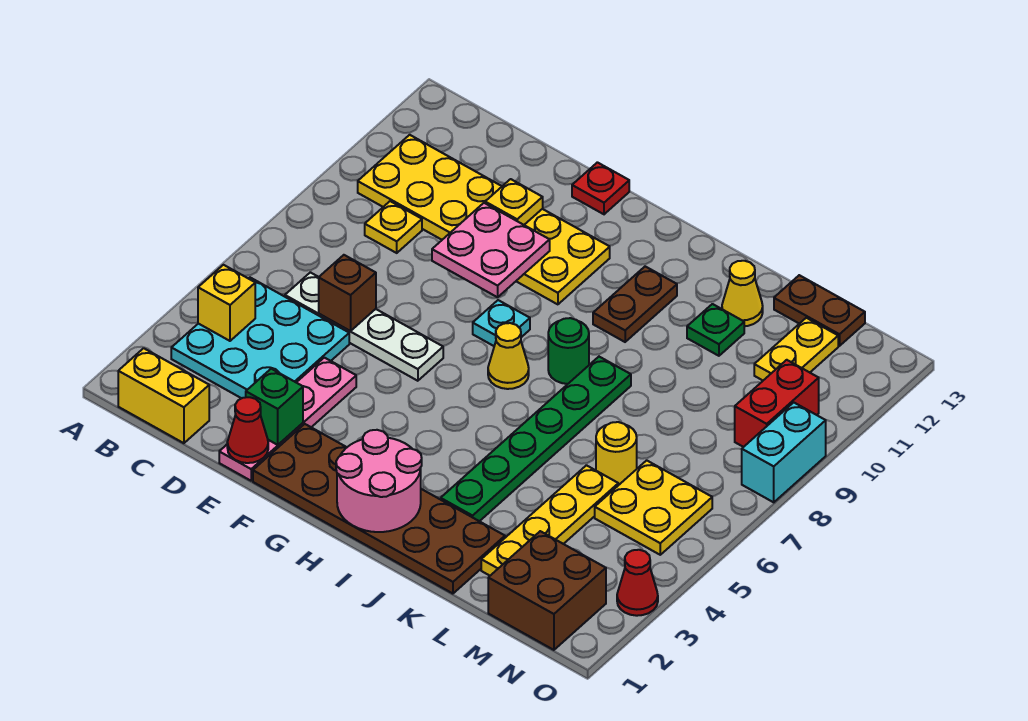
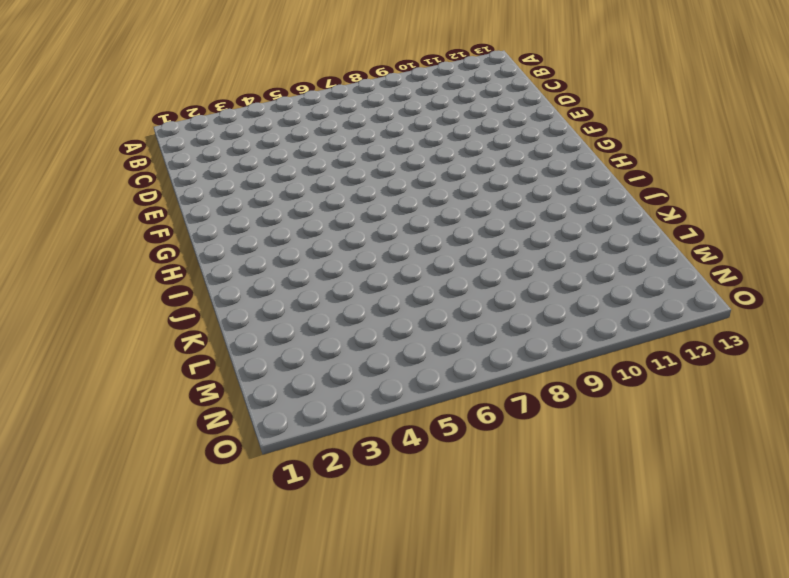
none -> yellow 1x2 brick [118,348,209,443]
none -> cyan 3x3 plate [171,278,349,398]
none -> yellow 2x6 plate [358,135,610,304]
none -> white 1x4 plate [285,272,443,381]

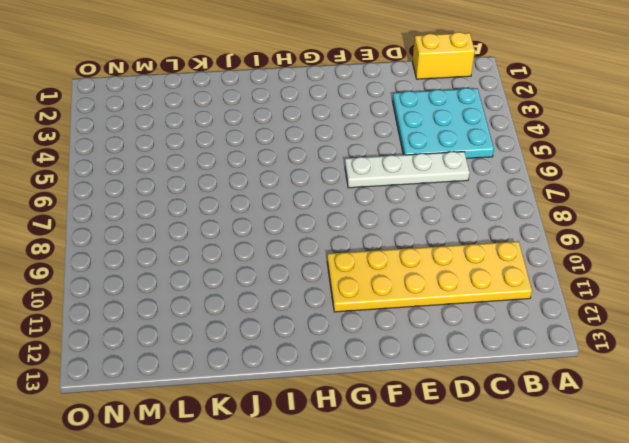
none -> yellow 1x1 plate [365,201,422,253]
none -> pink 1x4 plate [219,358,356,481]
none -> brown 2x6 plate [253,424,505,594]
none -> red 1x1 plate [572,162,629,214]

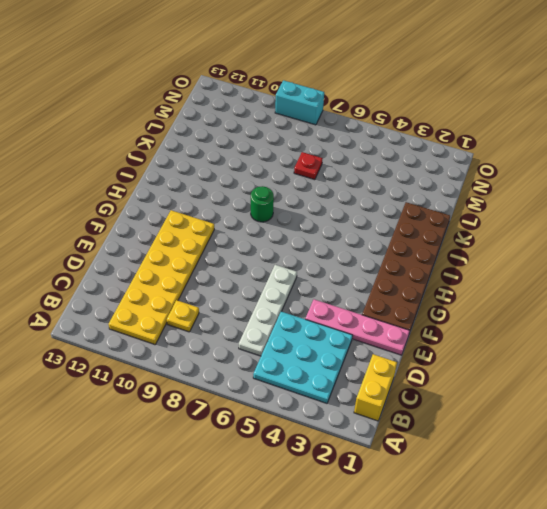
red 1x1 plate [294,152,323,180] -> red 1x1 plate moved to [572,162,629,214]
none -> cyan 1x1 plate [473,300,530,346]
none -> yellow 1x1 cone [488,323,529,389]
none -> brown 1x2 plate [593,266,677,342]
none -> green 1x6 plate [441,357,631,521]

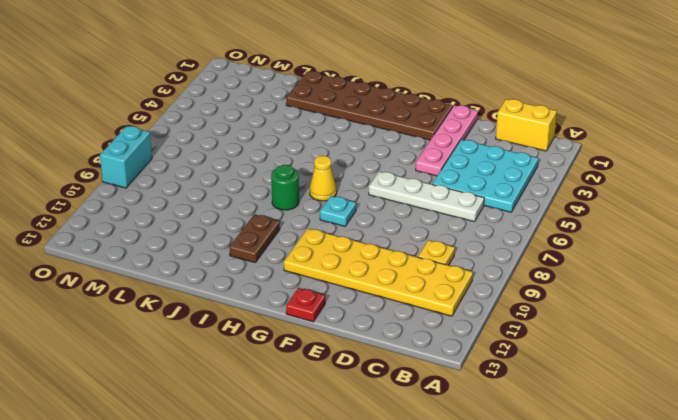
none -> green 1x6 plate [441,357,631,521]
none -> green 1x1 plate [687,304,744,356]
none -> yellow 1x1 cone [722,261,763,326]
none -> yellow 1x4 plate [481,465,618,576]

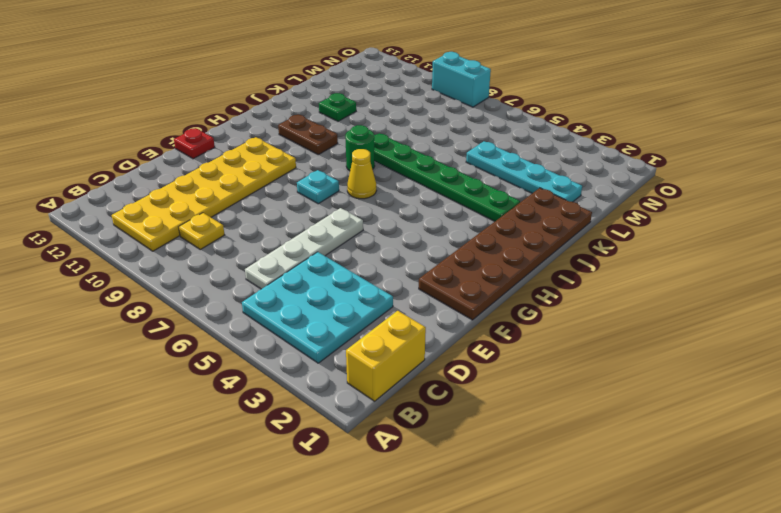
cyan 1x4 plate [466,141,582,202] -> yellow 1x4 plate [481,465,618,576]
none -> pink 1x4 plate [219,358,356,481]
none -> yellow 1x1 cone [722,261,763,326]
none -> yellow 1x1 round brick [596,422,637,485]
none -> brown 1x2 plate [774,275,865,346]

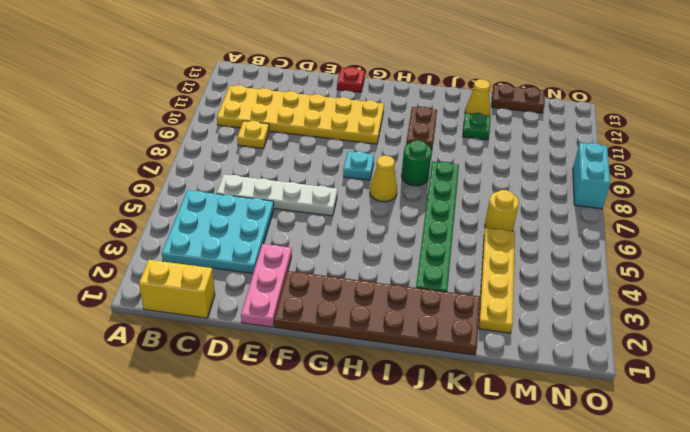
pink 1x3 plate [241,244,292,327] -> pink 1x4 plate [219,358,356,481]
none -> brown 2x2 brick [488,531,606,650]
none -> yellow 2x2 plate [595,460,712,555]
none -> yellow 1x2 plate [754,318,838,380]
none -> red 1x2 brick [735,360,819,447]

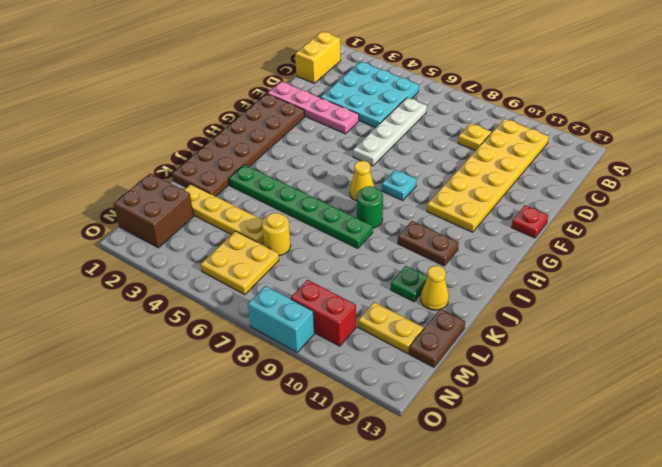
none -> red 1x1 cone [617,550,658,616]
none -> yellow 1x1 brick [198,265,255,341]
none -> brown 1x1 brick [319,255,376,331]
none -> red 1x1 cone [227,397,268,463]

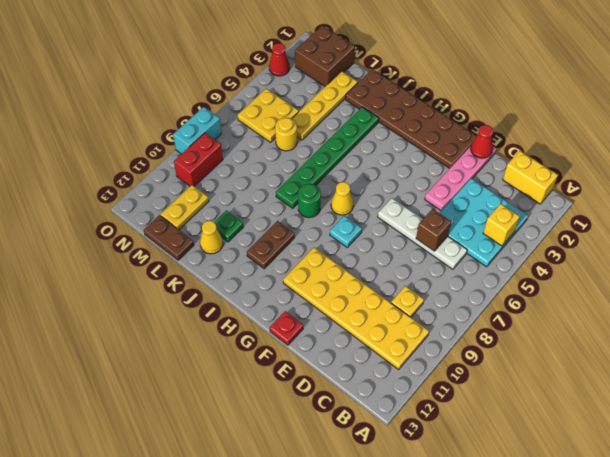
none -> green 1x1 brick [246,369,303,445]
none -> pink 2x2 plate [432,203,550,297]
none -> yellow 1x1 plate [485,179,543,225]
none -> pink 2x2 round brick [336,430,422,532]

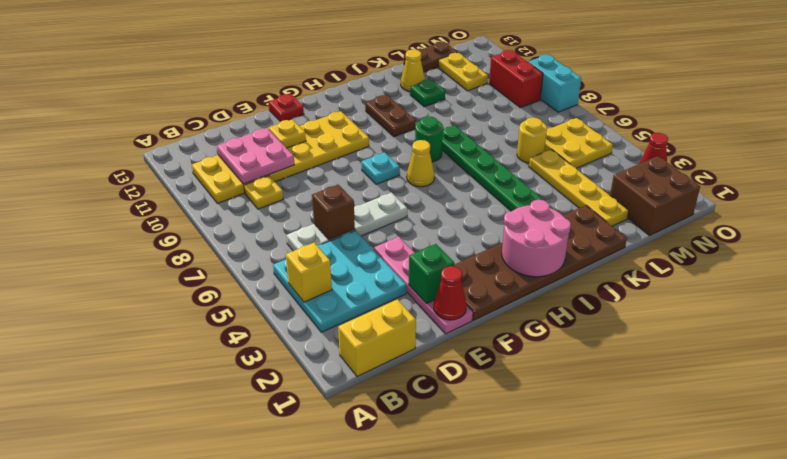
pink 2x2 plate [217,128,294,184] -> pink 2x2 plate moved to [432,203,550,297]

